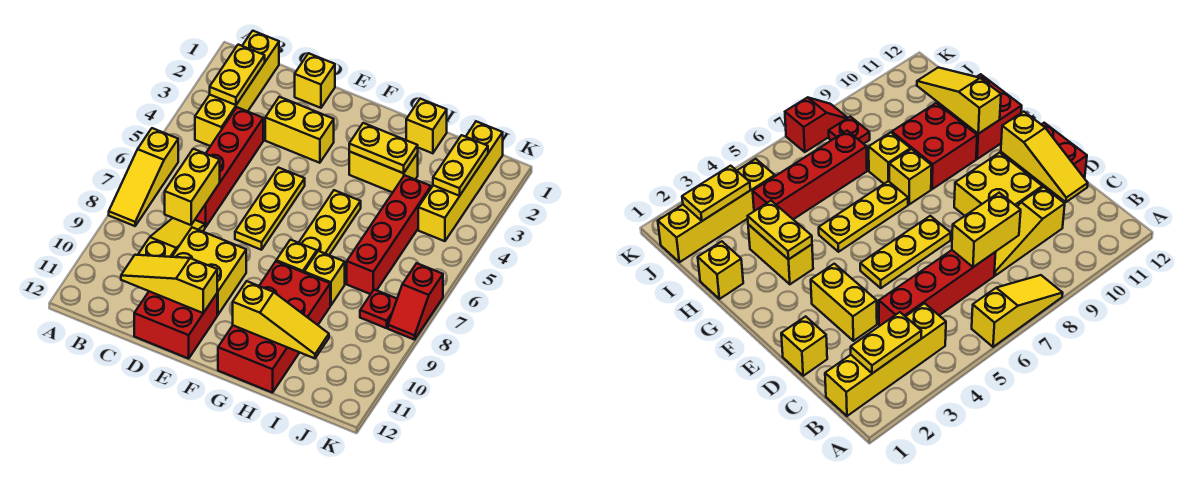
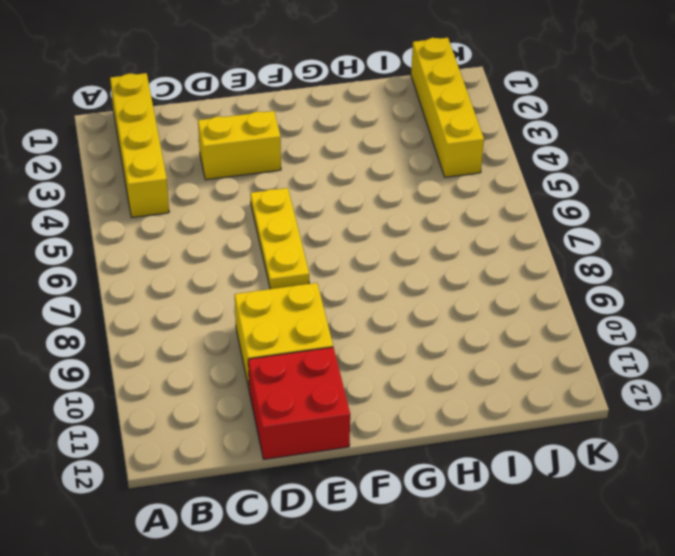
none -> yellow 1x3 slope [109,128,178,226]
none -> red 1x4 brick [195,107,263,227]
none -> yellow 1x3 slope [138,218,205,257]

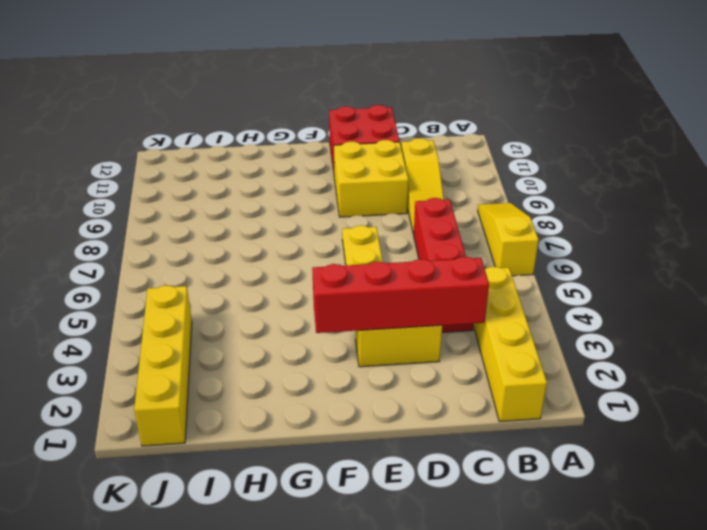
red 1x4 brick [312,257,489,333] -> red 1x4 brick turned to [347,175,431,294]
none -> yellow 1x1 brick [295,53,335,108]
none -> yellow 1x2 brick [349,152,418,192]
none -> yellow 1x3 plate [299,190,361,255]

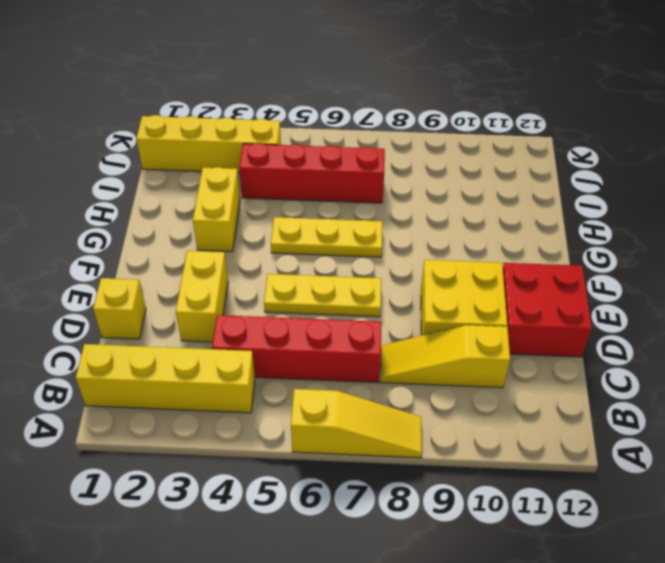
none -> yellow 1x1 brick [276,240,317,273]
none -> red 2x2 brick [259,262,330,325]
none -> red 2x2 brick [218,326,300,393]

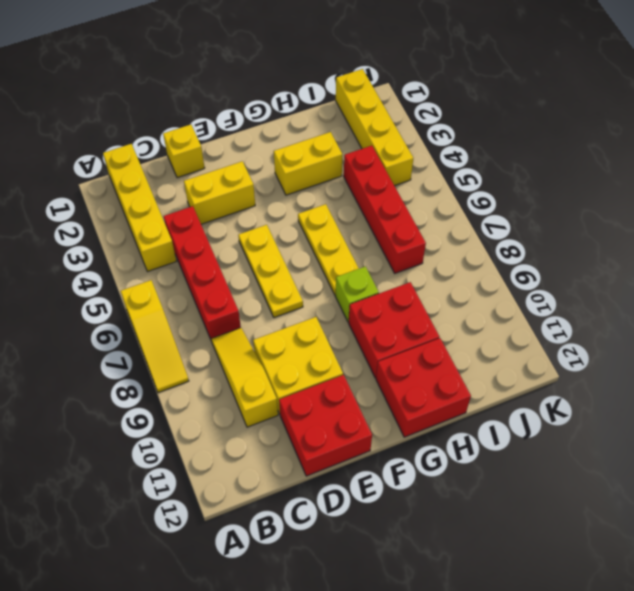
lime 1x1 brick [335,266,379,322] -> yellow 1x1 brick [276,240,317,273]
none -> yellow 1x1 brick [406,99,447,153]
none -> yellow 1x1 brick [304,251,345,306]
none -> red 1x1 plate [360,290,397,328]

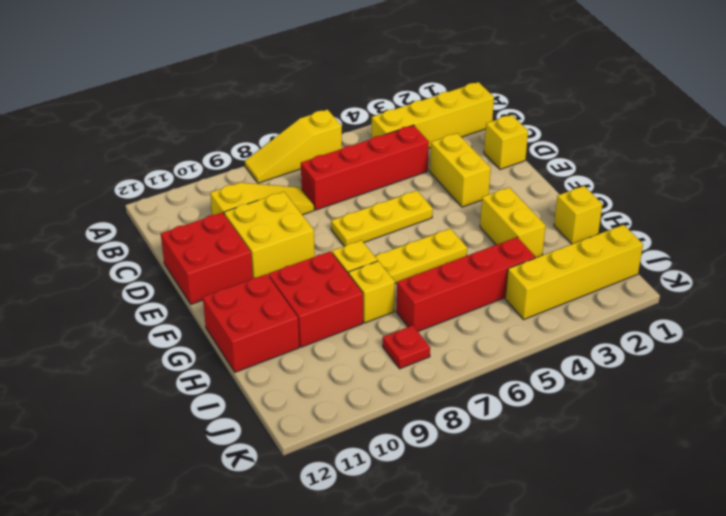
none -> red 1x2 slope [388,263,443,340]
none -> yellow 1x2 plate [210,45,265,105]
none -> yellow 1x2 brick [165,149,220,225]

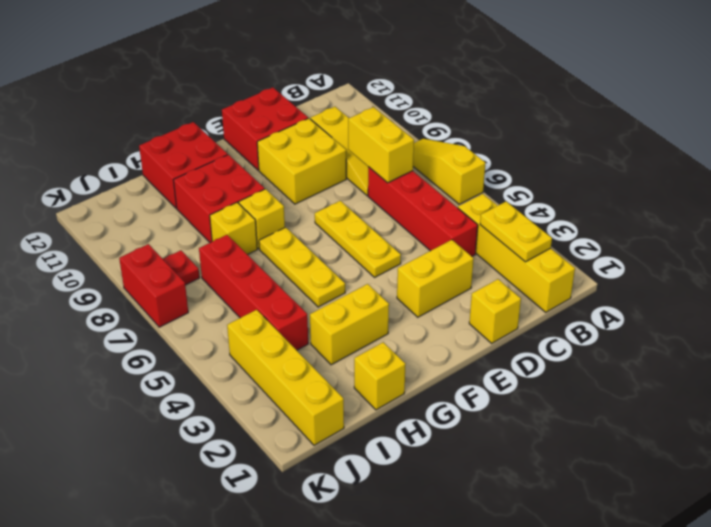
red 1x2 brick [119,244,188,327] -> red 1x2 slope [388,263,443,340]
none -> yellow 1x3 slope [121,255,217,313]
none -> yellow 1x2 plate [349,123,418,173]
none -> yellow 1x3 slope [233,281,329,358]

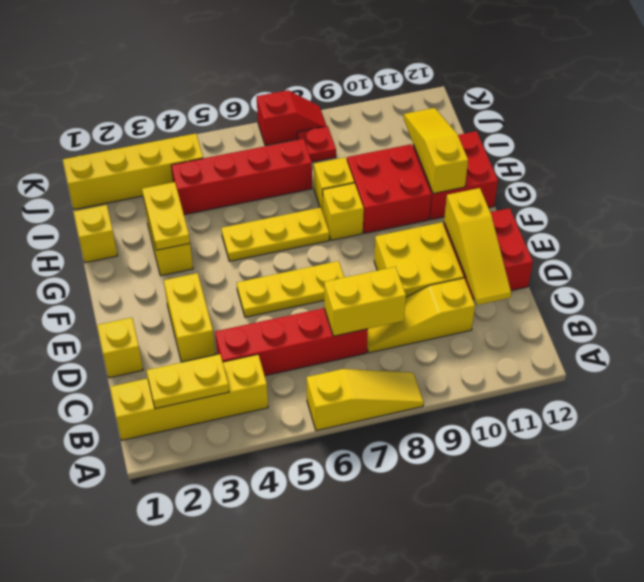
none -> yellow 1x2 plate [433,135,488,196]

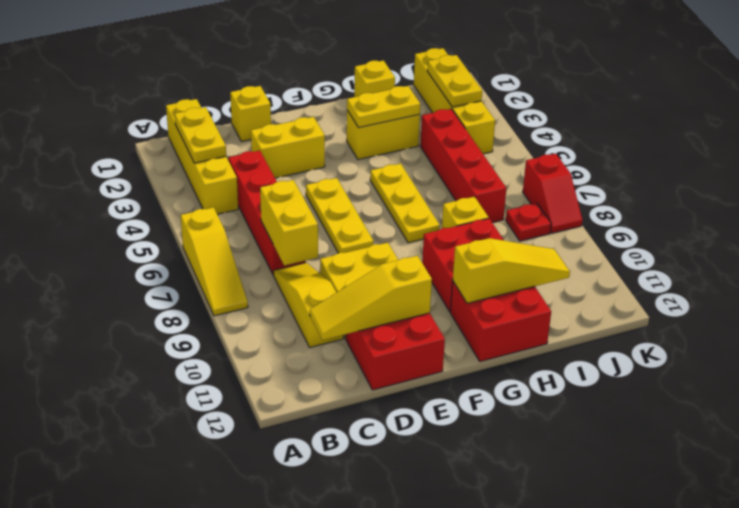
none -> yellow 1x1 brick [276,240,317,273]

